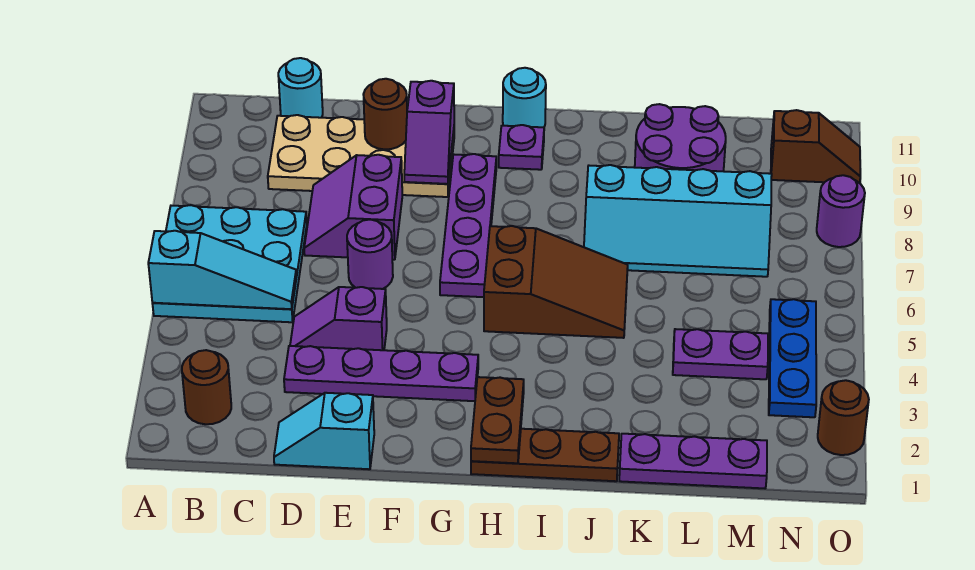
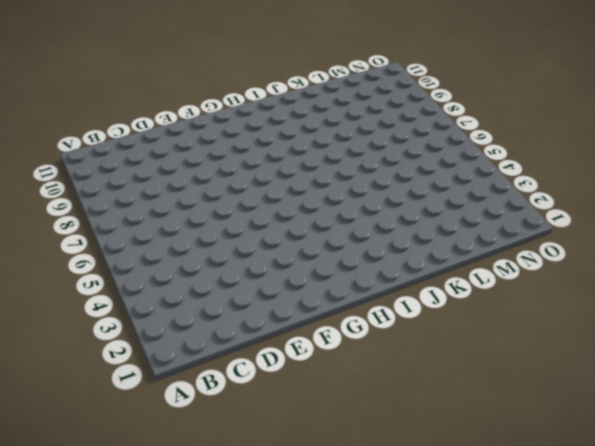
none -> cyan 3x3 plate [152,205,307,322]
none -> brown 1x1 round brick [182,350,231,424]
none -> tan 2x4 plate [268,115,454,197]

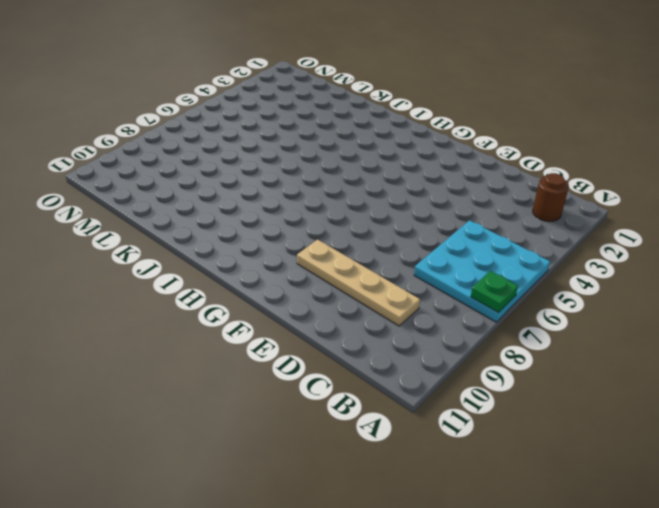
green 1x1 plate [471,271,518,313] -> none
tan 1x4 plate [297,240,420,326] -> tan 2x4 plate [268,115,454,197]
none -> cyan 1x1 round brick [278,58,323,118]
none -> cyan 1x2 slope [274,393,374,469]
none -> purple 1x4 plate [284,346,478,401]

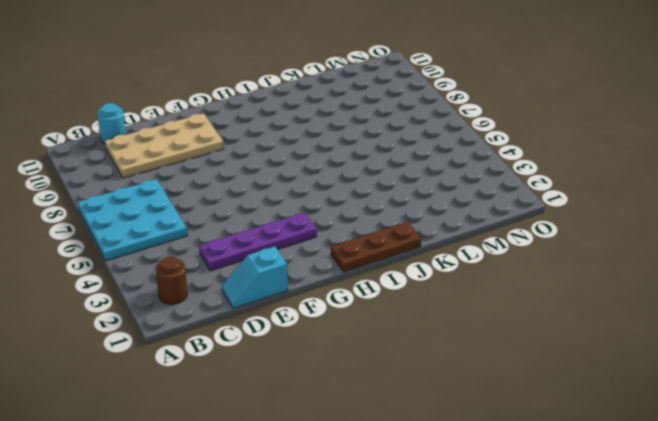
none -> purple 1x2 slope [290,287,387,350]
none -> purple 2x2 slope [304,155,402,260]
none -> purple 1x1 round brick [347,220,393,289]

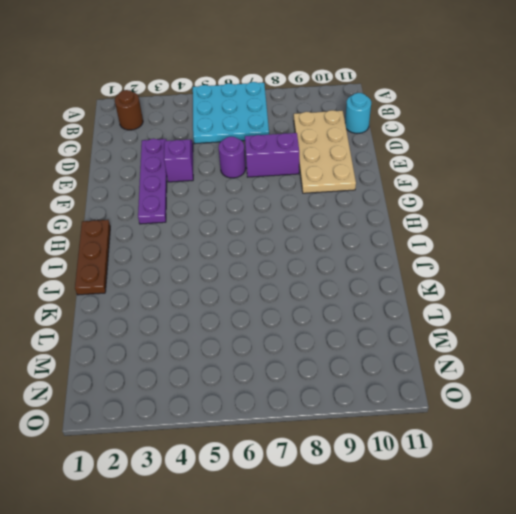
none -> cyan 1x2 slope [274,393,374,469]
none -> purple 1x4 plate [440,154,496,297]
none -> brown 2x3 slope [484,226,628,338]

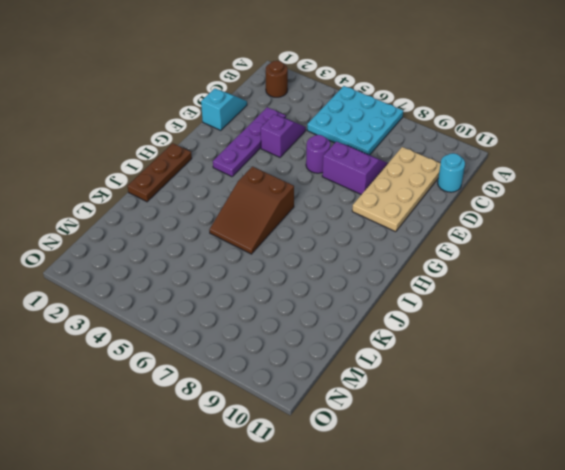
none -> purple 1x4 plate [440,154,496,297]
none -> purple 1x1 plate [499,125,544,170]
none -> cyan 1x1 round brick [503,68,546,127]

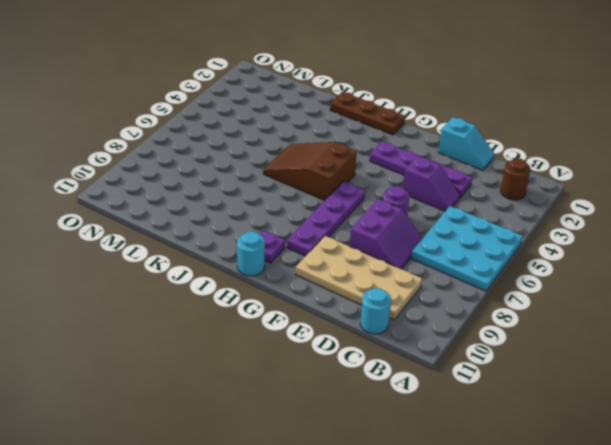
none -> cyan 2x4 slope [584,165,772,277]
none -> purple 1x3 plate [619,434,767,488]
none -> purple 2x2 round brick [635,104,726,171]

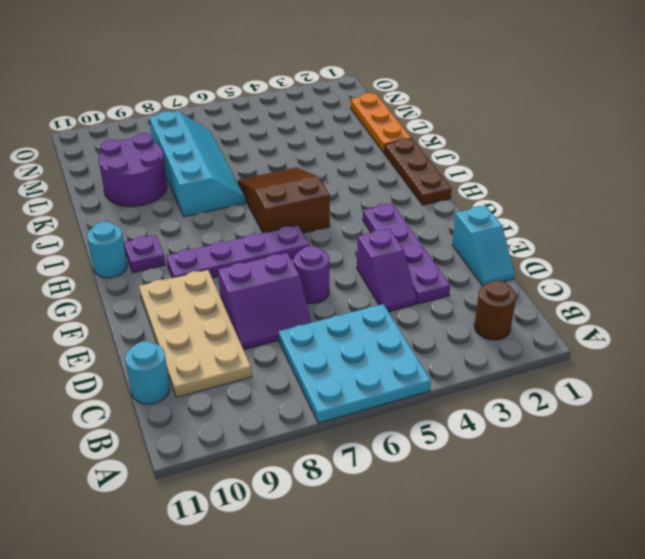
orange 1x3 plate [351,93,411,153] -> purple 1x3 plate [619,434,767,488]
none -> purple 1x2 plate [673,329,768,379]
none -> blue 1x3 plate [769,299,816,417]
none -> brown 1x2 slope [771,110,860,183]

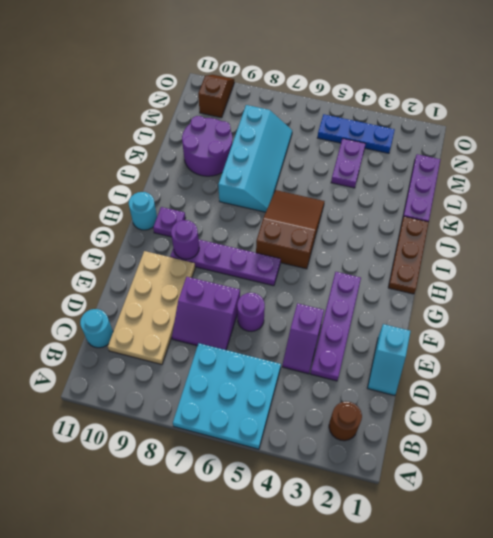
purple 1x1 round brick [171,220,199,259] -> purple 1x1 round brick moved to [817,175,865,247]
none -> brown 1x1 round brick [818,380,869,455]
none -> cyan 1x3 slope [148,231,297,309]
none -> brown 1x1 round brick [363,79,407,149]

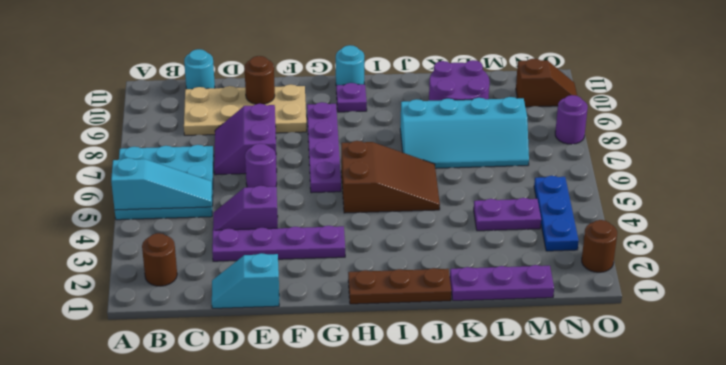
none -> purple 1x2 slope [404,81,454,184]
none -> brown 1x2 plate [471,377,524,463]

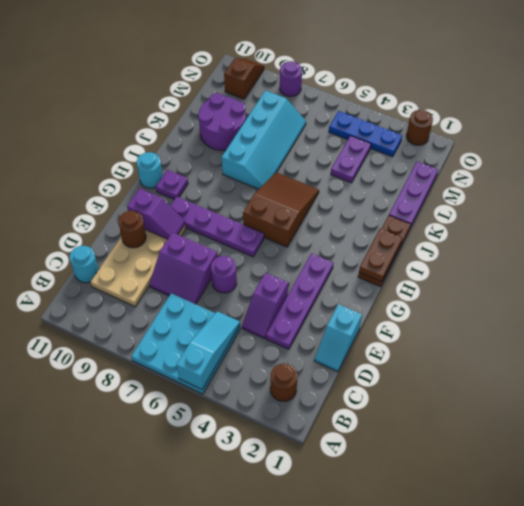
brown 1x2 plate [359,229,402,282] -> brown 1x2 plate turned to [471,377,524,463]

